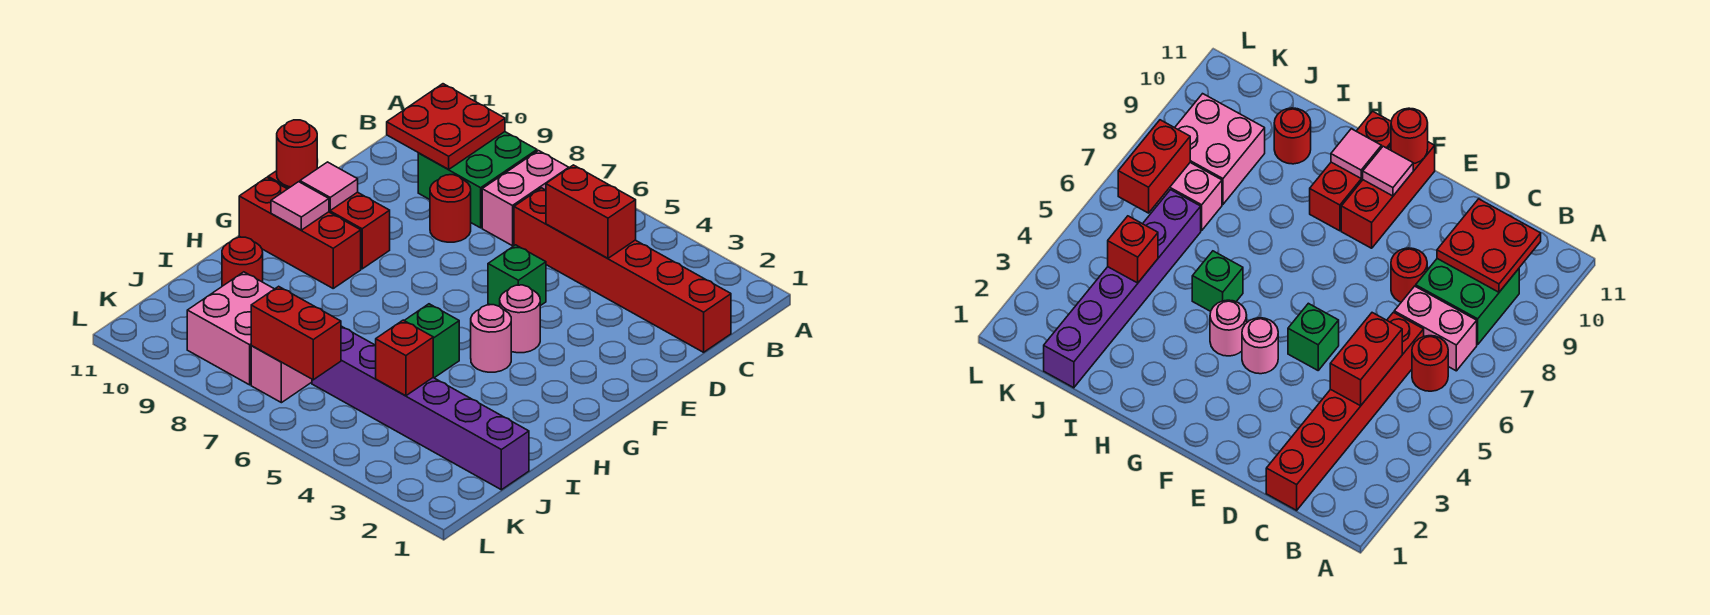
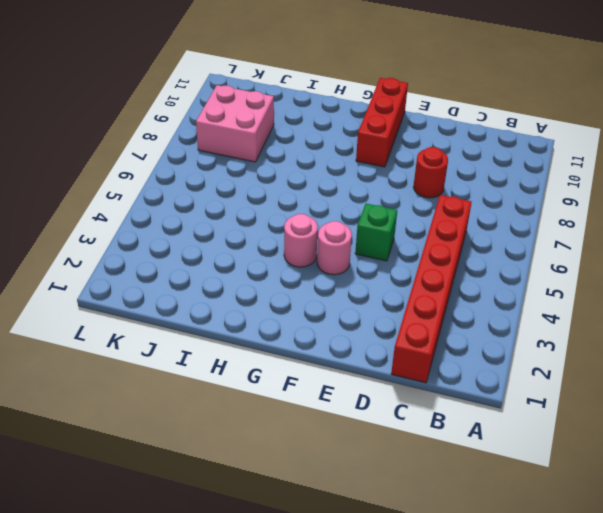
none -> red 1x1 round brick [1412,336,1448,391]
none -> pink 1x2 brick [482,151,569,246]
none -> green 2x2 brick [418,132,537,228]

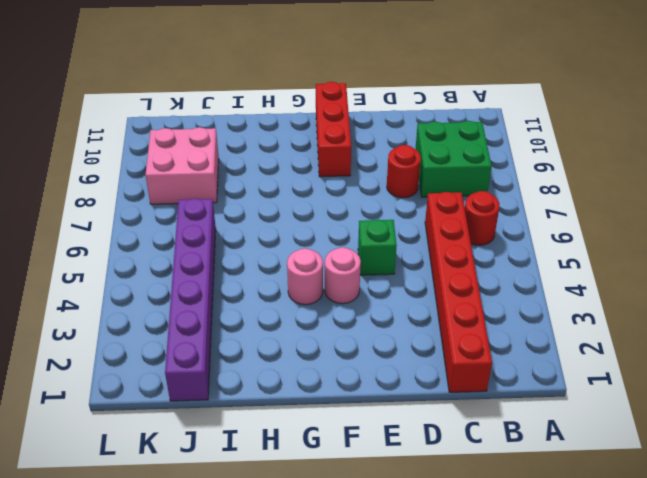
none -> pink 1x2 brick [482,151,569,246]
none -> red 1x3 brick [239,178,361,288]
none -> green 1x1 brick [404,304,459,378]

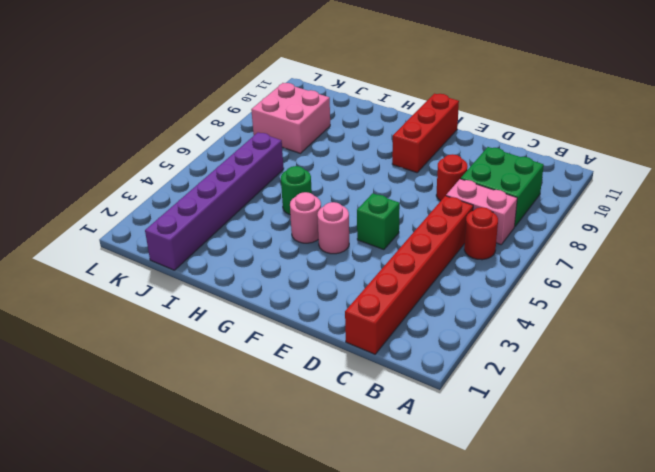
green 1x1 round brick [281,166,312,215] -> green 1x1 brick [404,304,459,378]
none -> red 1x3 brick [239,178,361,288]
none -> red 1x1 round brick [222,237,263,286]
none -> pink 1x2 brick [251,346,312,403]

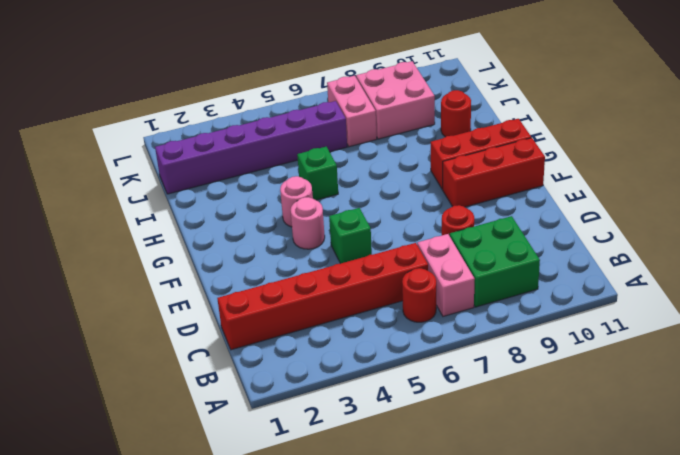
none -> red 2x2 plate [387,84,505,169]
none -> red 1x2 brick [546,165,636,258]
none -> pink 1x1 tile [300,162,358,210]

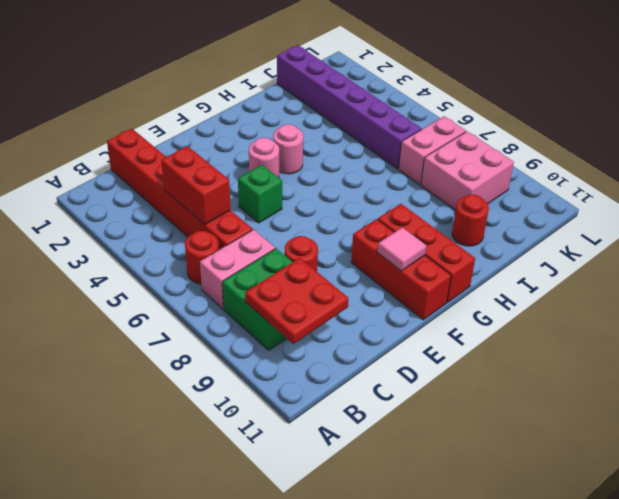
none -> green 1x1 brick [404,304,459,378]
none -> red 1x1 round brick [277,120,317,187]
none -> pink 1x1 tile [271,182,329,230]

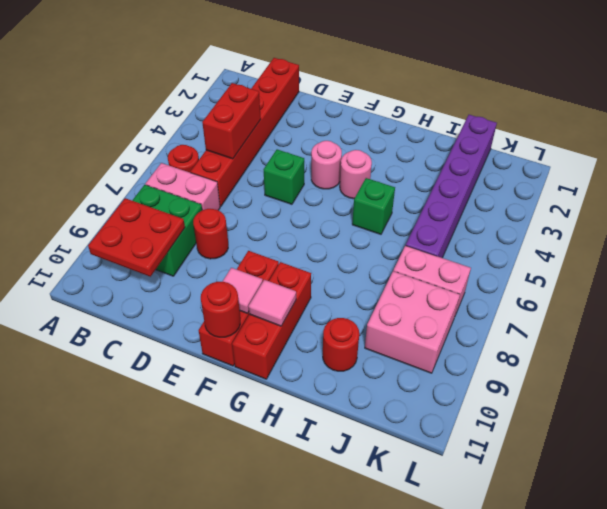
none -> red 1x1 brick [376,320,433,396]
none -> red 1x2 brick [251,286,341,380]

